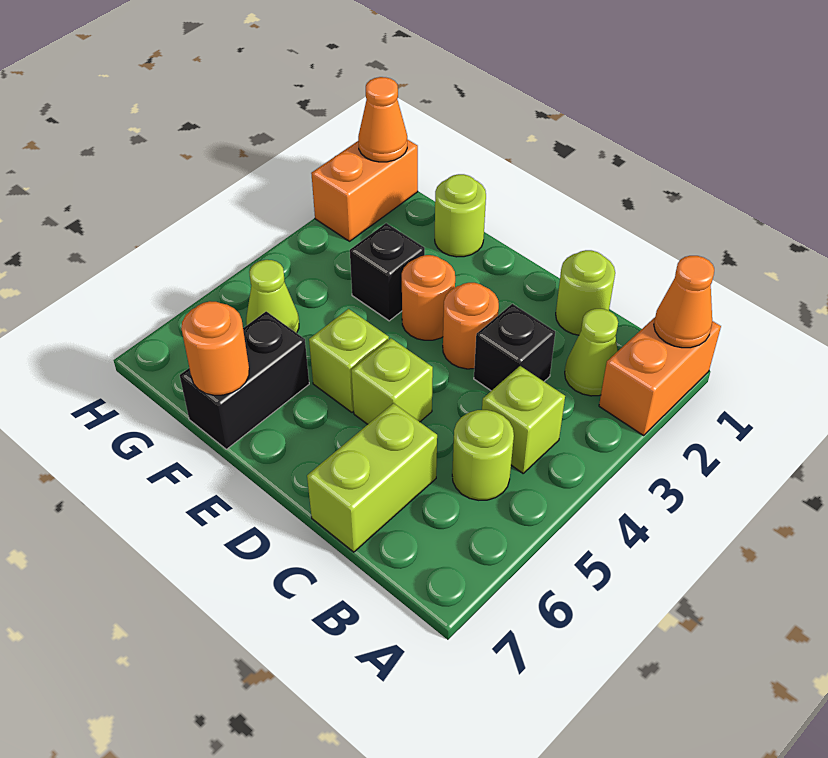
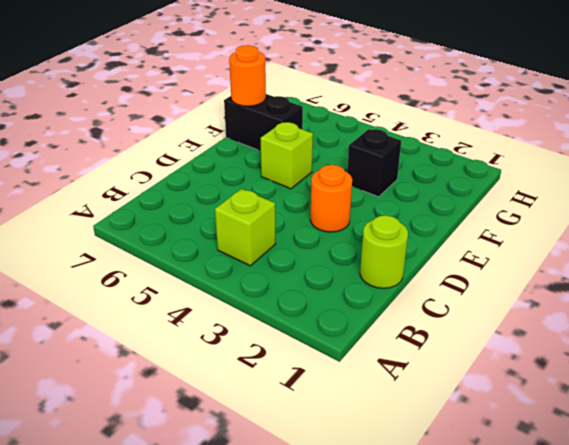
none -> orange 1x2 brick [599,318,721,435]
none -> lime 1x1 cone [565,309,618,396]
none -> lime 1x1 round brick [452,410,514,500]

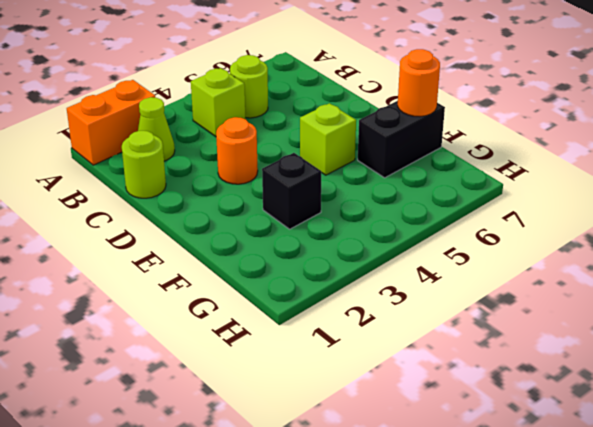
none -> black 1x1 brick [474,304,555,391]
none -> lime 1x2 brick [307,403,437,552]
none -> lime 1x1 brick [351,338,433,424]

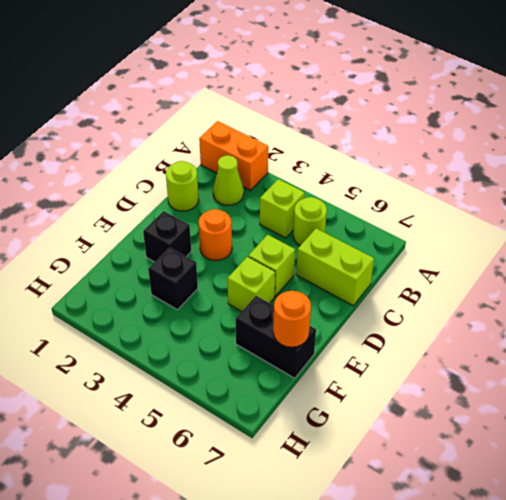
black 1x1 brick [143,211,191,262] -> black 1x1 brick moved to [474,304,555,391]
none -> orange 1x1 round brick [402,255,455,340]
none -> lime 1x1 round brick [435,174,486,257]
none -> lime 1x1 cone [246,260,299,333]

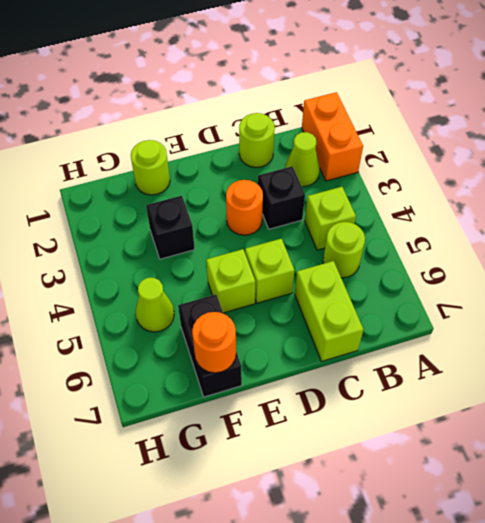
none -> orange 1x1 round brick [402,255,455,340]
none -> orange 1x2 brick [311,139,418,241]
none -> orange 1x1 cone [654,256,714,348]

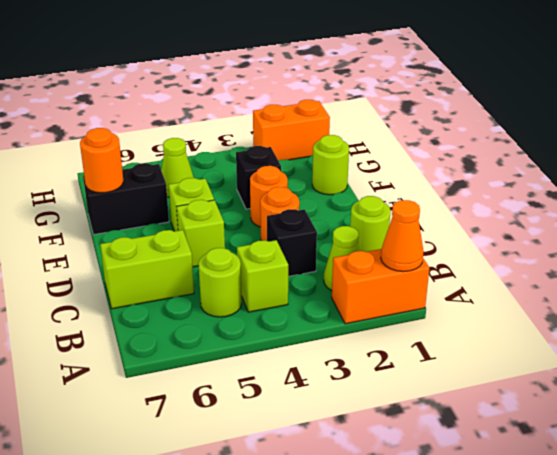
none -> orange 1x1 cone [358,77,407,162]

